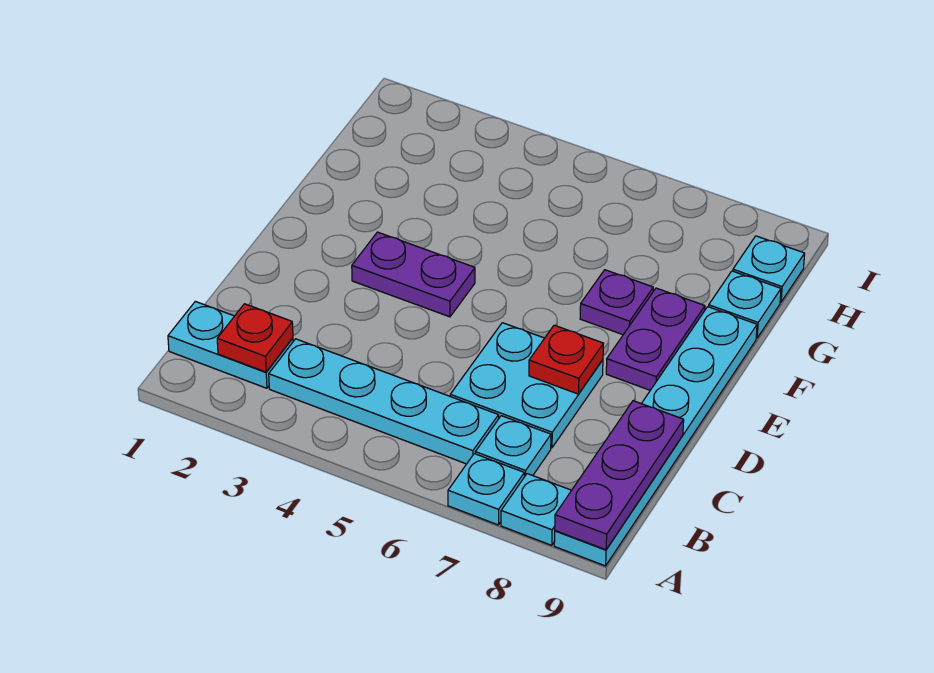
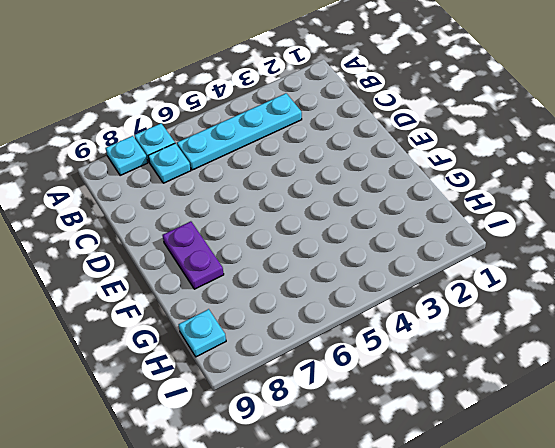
none -> cyan 1x6 plate [554,307,757,566]
none -> cyan 1x2 plate [168,301,293,388]
none -> cyan 2x2 plate [450,323,603,448]

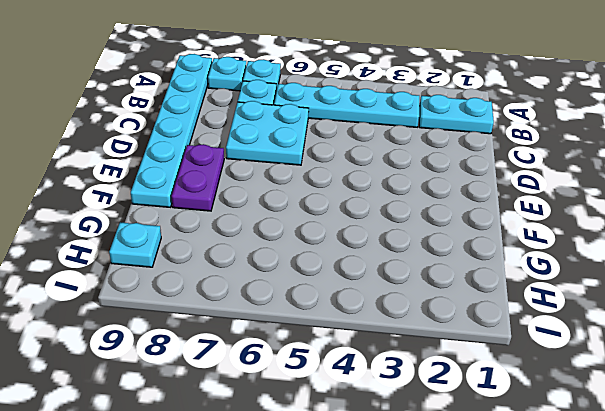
none -> purple 1x2 plate [352,232,475,317]
none -> purple 1x1 plate [580,270,653,335]
none -> cyan 1x1 plate [709,271,781,338]

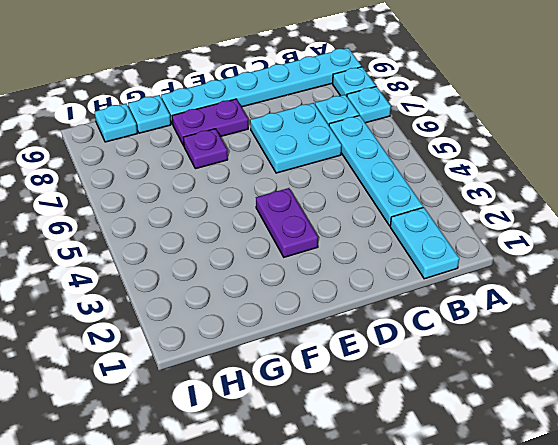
none -> purple 1x3 plate [555,401,684,550]
none -> red 1x1 plate [217,304,293,372]
none -> red 1x1 plate [529,325,604,394]

